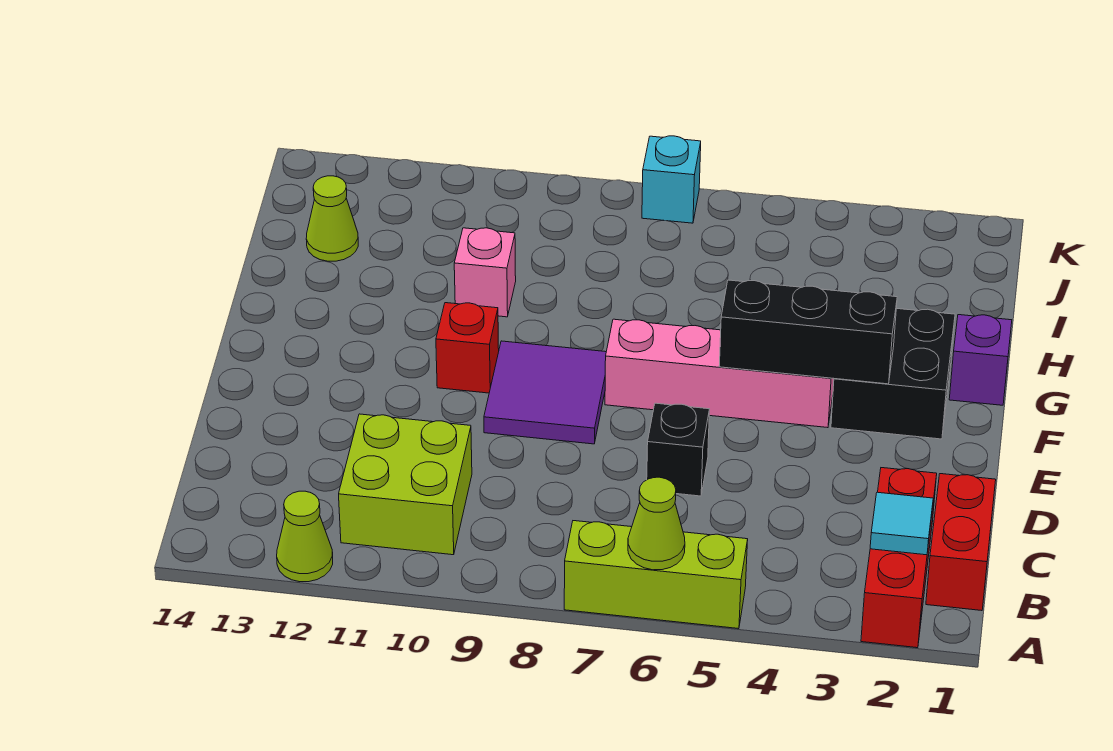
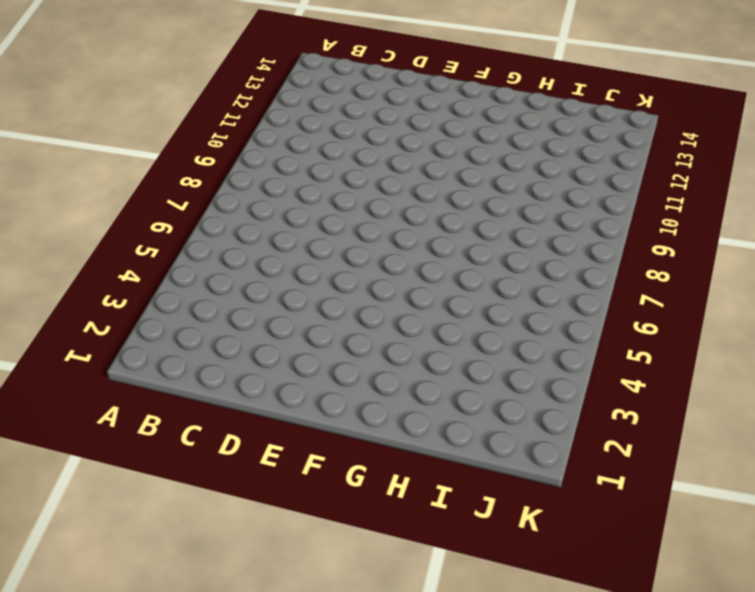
none -> red 1x3 brick [861,468,937,648]
none -> lime 1x3 brick [564,521,748,629]
none -> lime 1x1 cone [277,491,333,582]

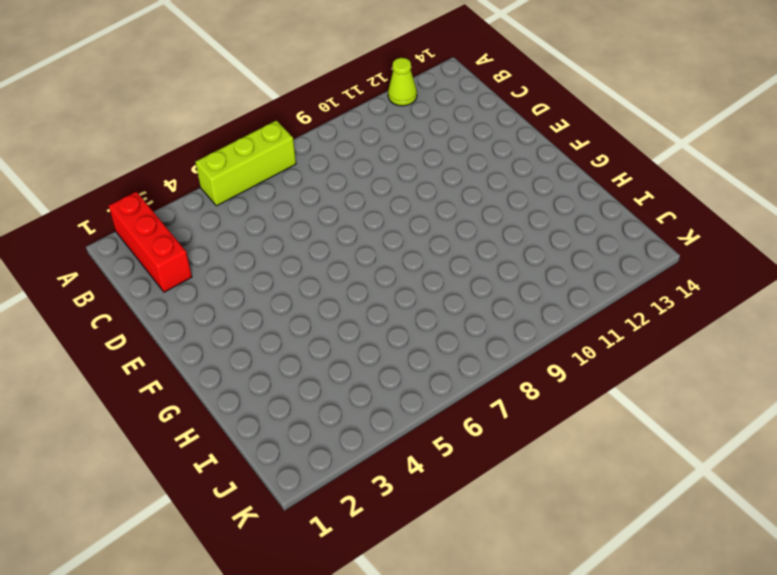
none -> red 1x2 brick [926,474,996,611]
none -> lime 2x2 brick [339,414,472,555]
none -> black 1x1 brick [647,403,709,496]

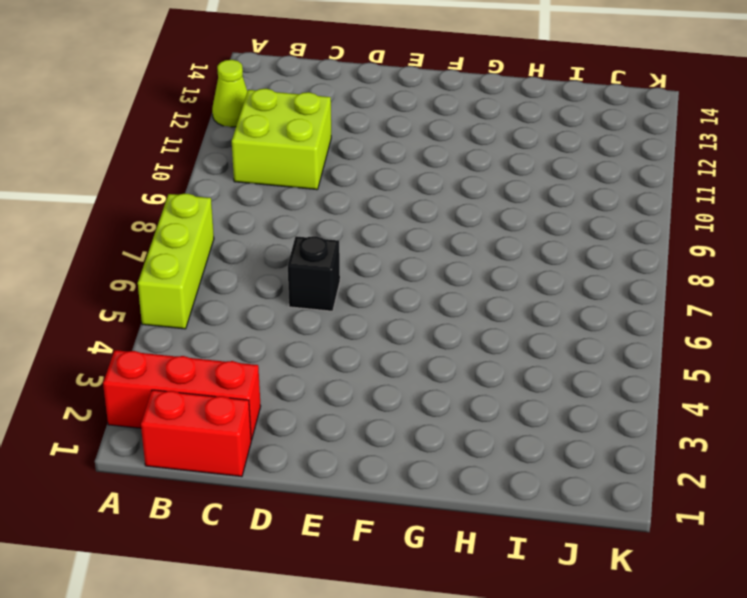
none -> purple 2x2 tile [484,341,606,444]
none -> black 2x2 brick [831,308,955,439]
none -> pink 1x4 brick [605,319,834,428]

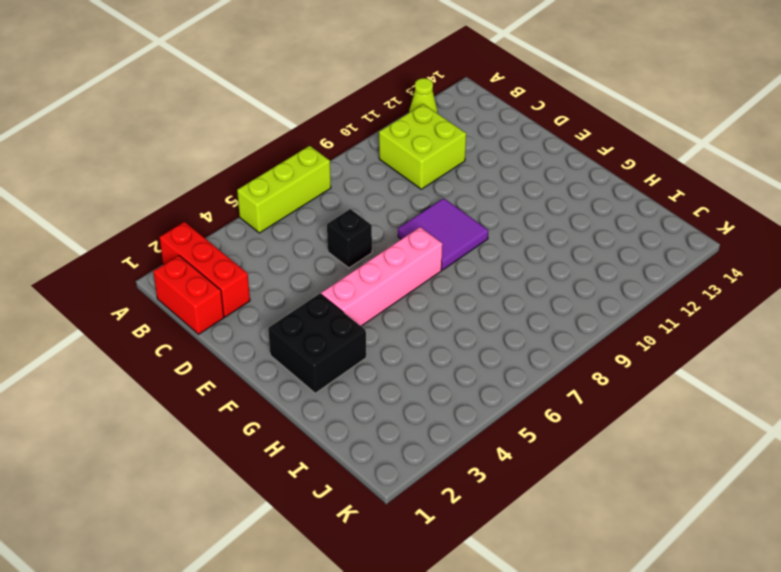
none -> red 1x1 brick [436,303,499,393]
none -> purple 1x1 brick [949,315,1012,405]
none -> pink 1x1 brick [454,228,516,317]

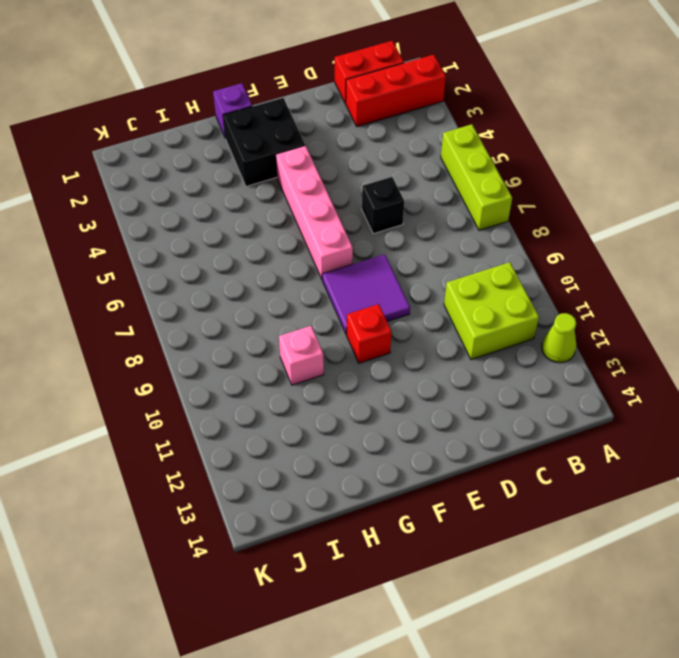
none -> lime 1x1 cone [306,176,358,261]
none -> cyan 1x1 brick [642,136,701,223]
none -> lime 1x1 cone [628,477,685,570]

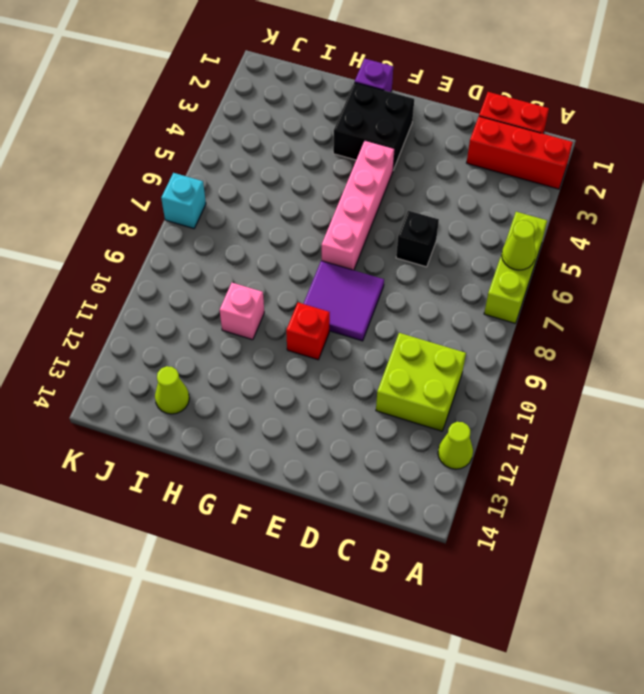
none -> cyan 1x1 tile [870,492,933,555]
none -> black 1x3 brick [719,280,897,384]

